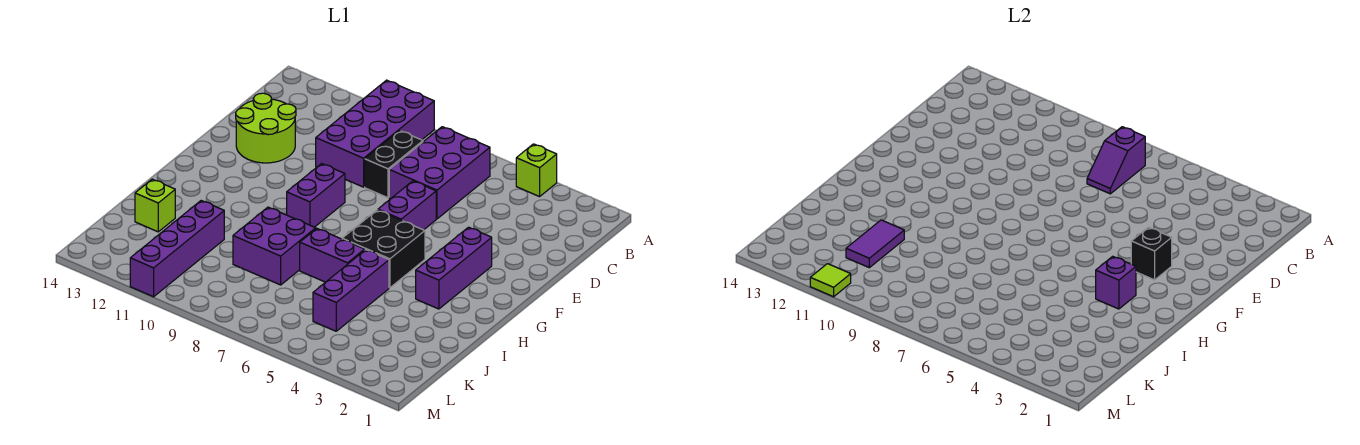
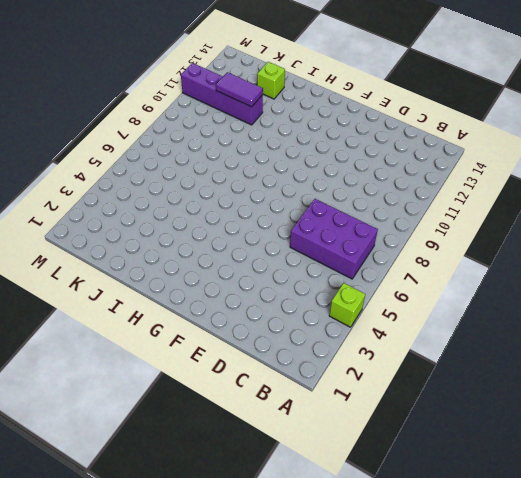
none -> purple 2x4 brick [316,80,434,187]
none -> black 1x2 brick [365,131,423,198]
none -> lime 2x2 round brick [236,93,296,163]

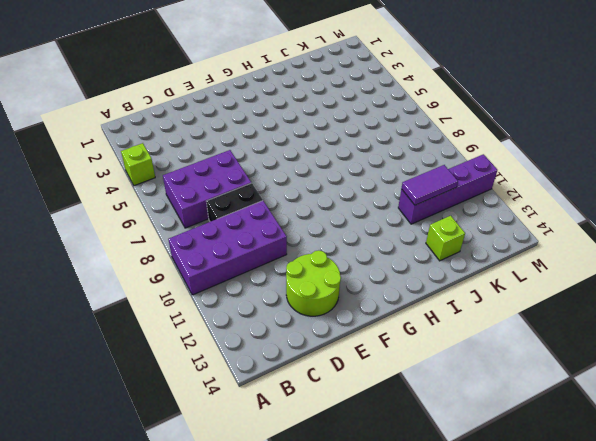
none -> purple 1x2 brick [378,181,436,230]
none -> purple 1x3 brick [416,227,492,309]
none -> purple 1x2 brick [287,164,345,227]

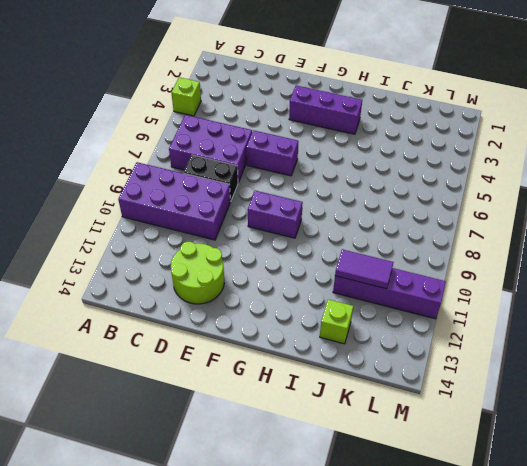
none -> black 2x2 brick [342,210,425,288]
none -> purple 1x3 brick [313,250,389,331]
none -> purple 1x2 brick [300,229,365,282]

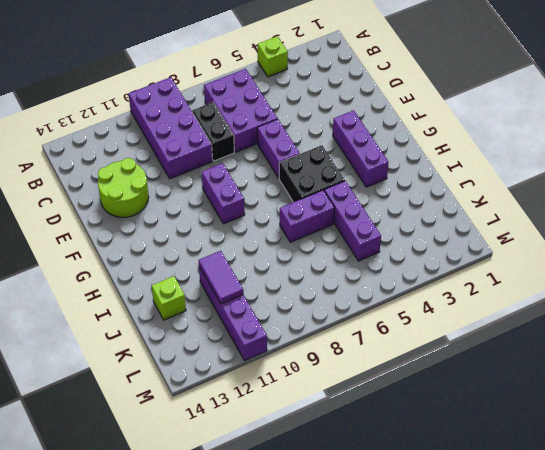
none -> purple 2x2 brick [233,207,316,285]
none -> purple 1x2 slope [1087,127,1145,194]
none -> black 1x1 brick [1131,227,1172,280]

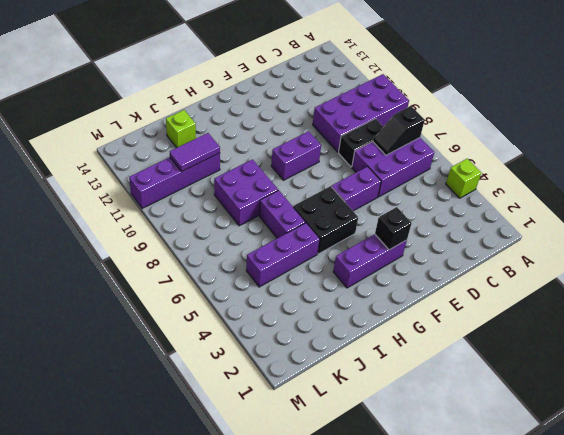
black 1x2 slope [373,106,425,155] -> purple 1x2 slope [1087,127,1145,194]
none -> lime 2x2 round brick [236,93,296,163]
none -> purple 1x1 brick [1096,256,1136,309]
none -> lime 1x1 tile [810,264,851,297]

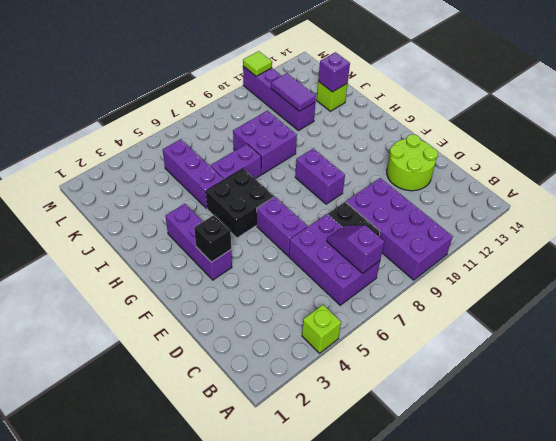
purple 1x1 brick [318,52,350,92] -> purple 1x1 brick moved to [1096,256,1136,309]

